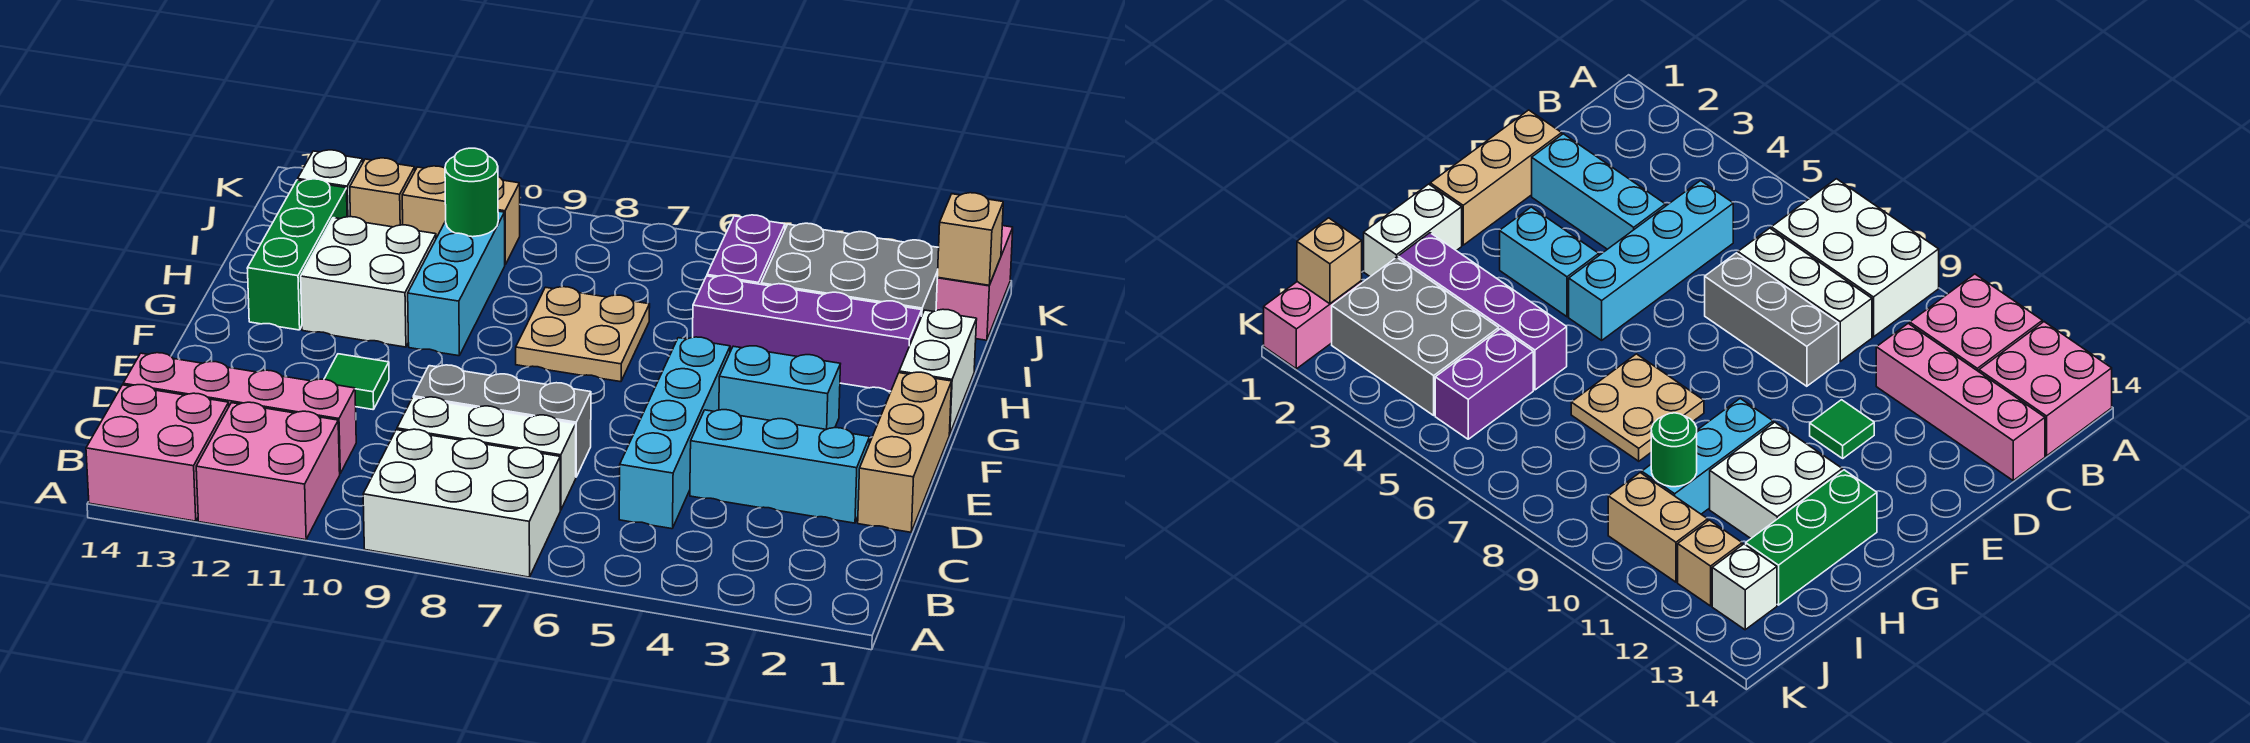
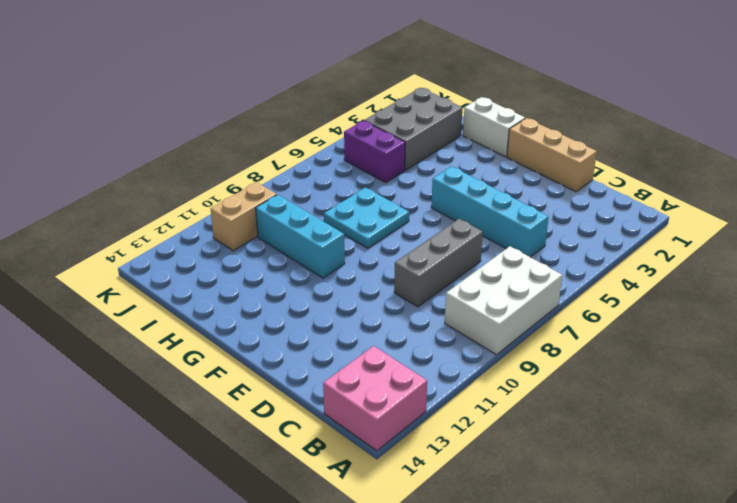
cyan 2x2 plate [324,188,409,248] -> tan 2x2 plate [516,287,650,382]
none -> pink 2x2 brick [196,402,340,540]
none -> white 1x3 brick [397,397,576,510]
none -> pink 1x4 brick [123,353,356,473]

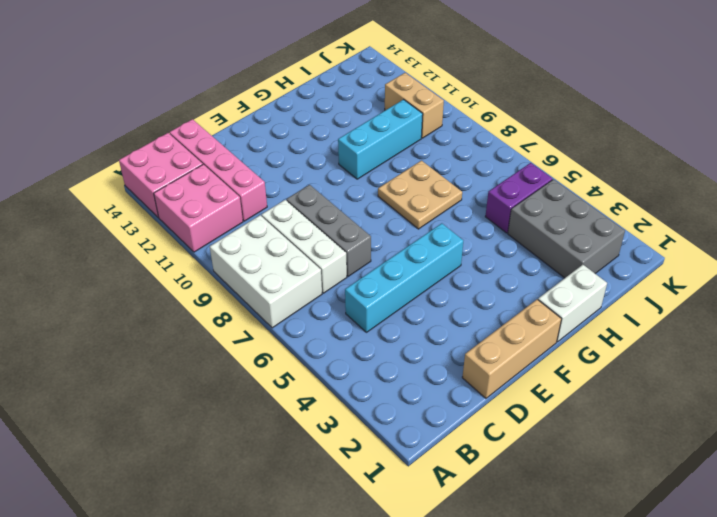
none -> cyan 1x3 brick [690,410,870,523]
none -> green 1x1 tile [324,354,389,410]
none -> cyan 1x2 brick [719,346,840,430]

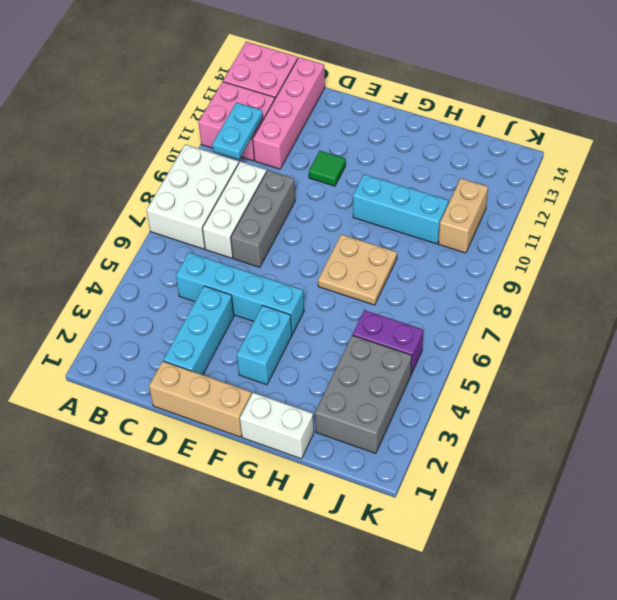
cyan 1x2 plate [212,102,263,159] -> none
none -> white 2x2 brick [301,217,436,347]
none -> green 1x3 brick [247,179,347,330]
none -> purple 1x4 brick [693,275,922,391]

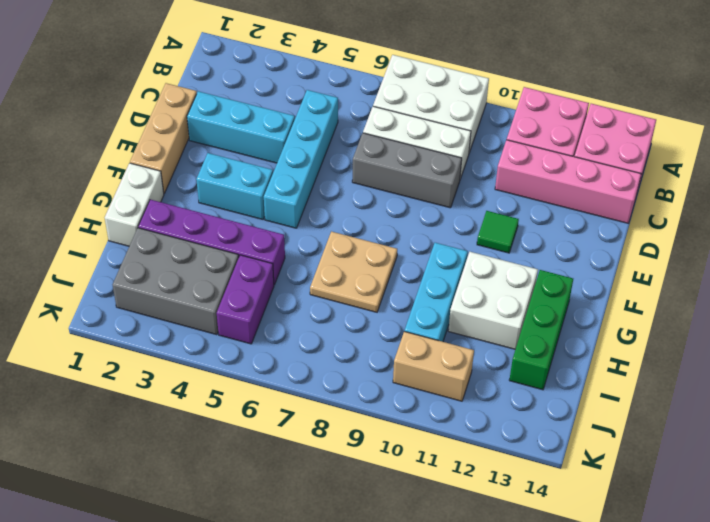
none -> pink 1x2 brick [936,226,1013,340]
none -> tan 1x1 brick [350,158,415,227]
none -> white 1x1 brick [298,150,363,217]

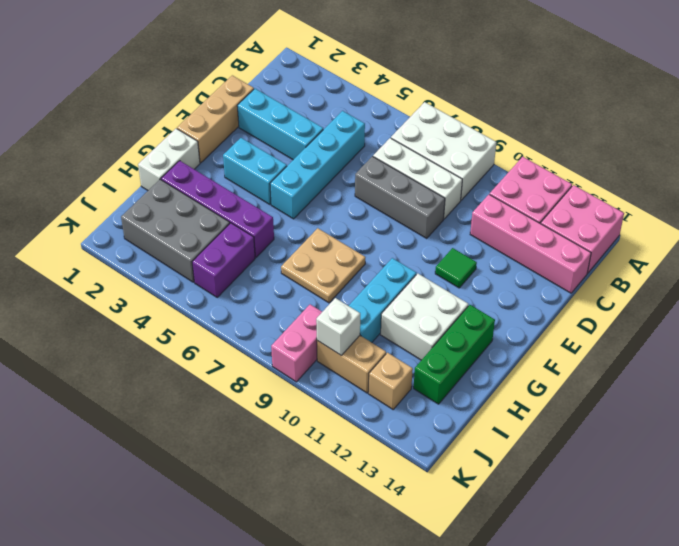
pink 1x2 brick [271,304,322,382] -> pink 1x2 brick moved to [936,226,1013,340]
white 1x1 brick [316,298,360,356] -> white 1x1 brick moved to [298,150,363,217]
none -> green 1x1 round brick [445,148,498,237]
none -> tan 1x1 brick [937,193,1003,285]

